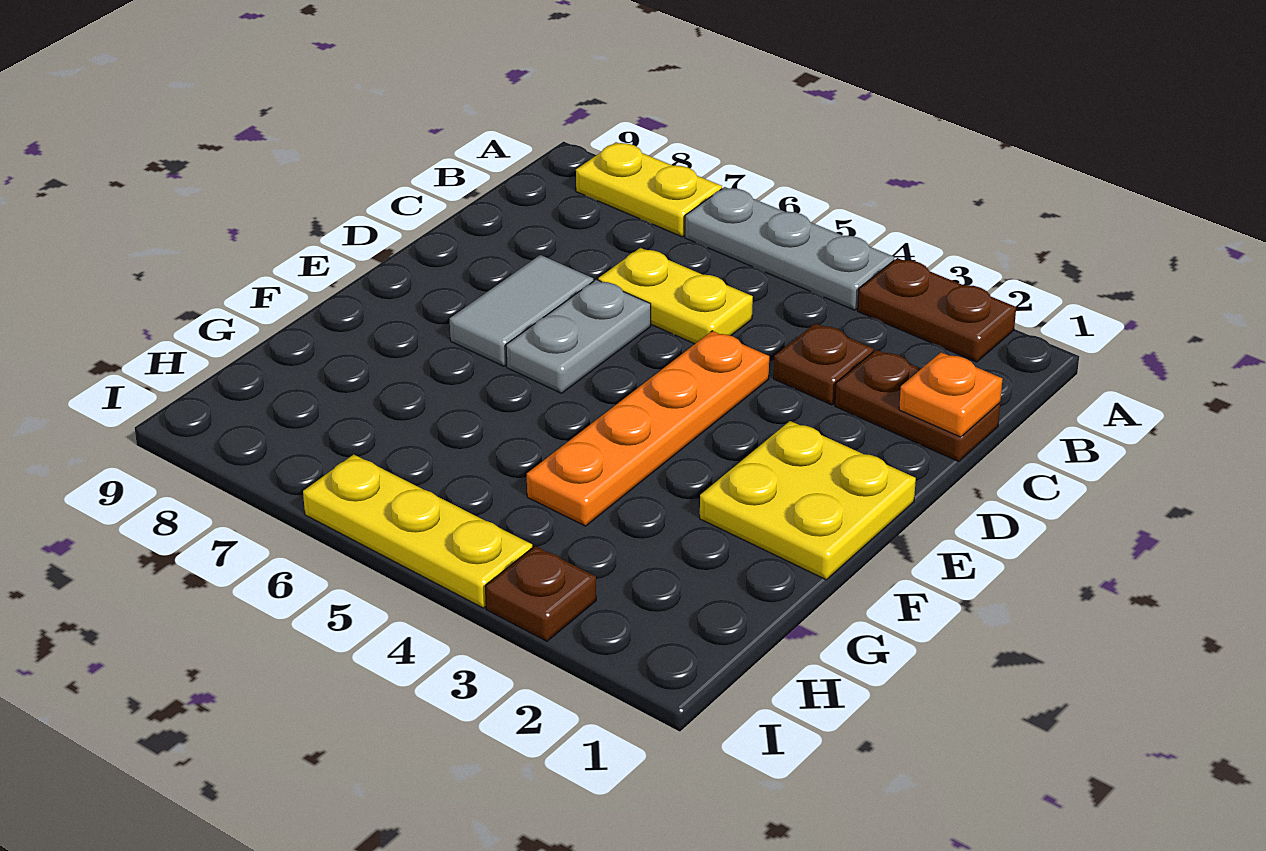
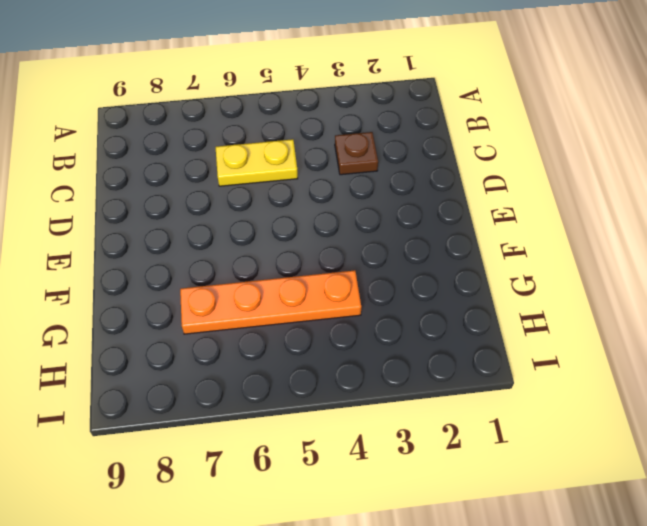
orange 1x4 plate [180,270,361,334] -> orange 1x4 plate turned to [527,331,769,526]
none -> brown 1x2 plate [858,258,1016,362]
none -> grey 1x3 plate [685,187,894,310]
none -> yellow 1x2 plate [576,142,722,237]

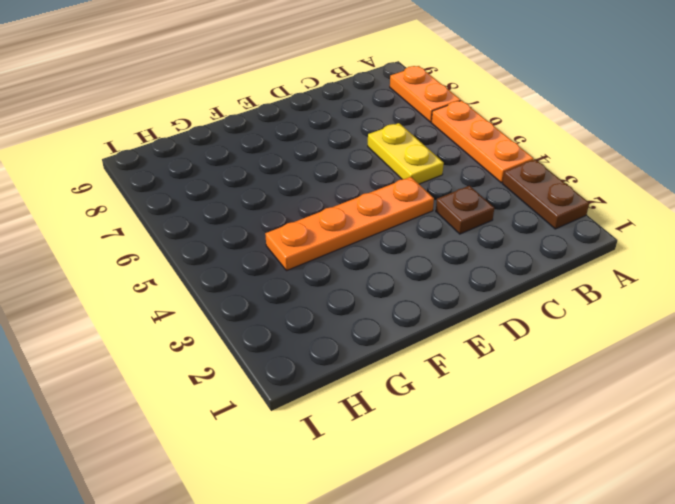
orange 1x3 plate [431,100,534,183] -> grey 1x3 plate [685,187,894,310]
orange 1x2 plate [390,66,461,122] -> yellow 1x2 plate [576,142,722,237]
none -> brown 1x2 plate [835,350,1000,461]
none -> grey 1x2 plate [506,280,651,393]
none -> grey 1x2 tile [450,255,594,366]

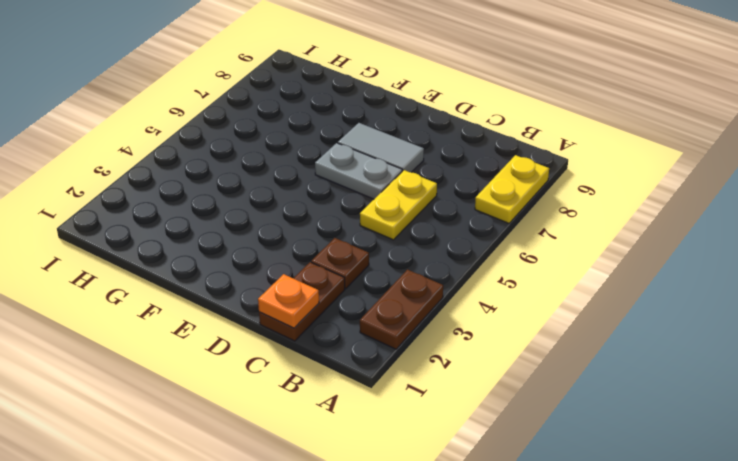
none -> grey 1x3 plate [685,187,894,310]
none -> orange 1x4 plate [527,331,769,526]
none -> yellow 2x2 plate [700,421,916,580]

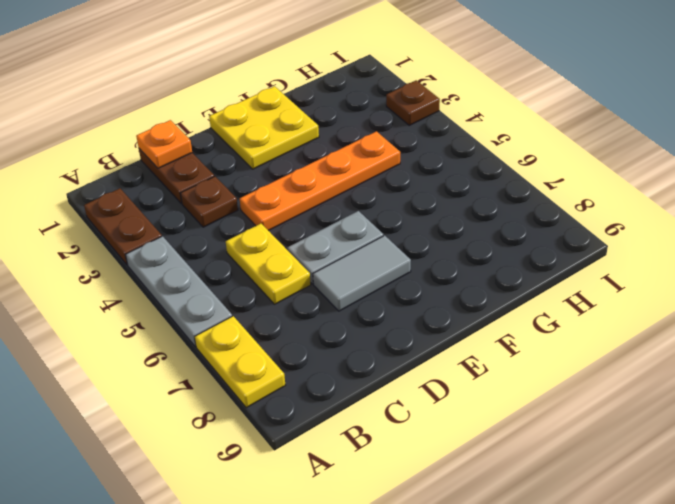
none -> yellow 1x3 plate [303,454,532,608]

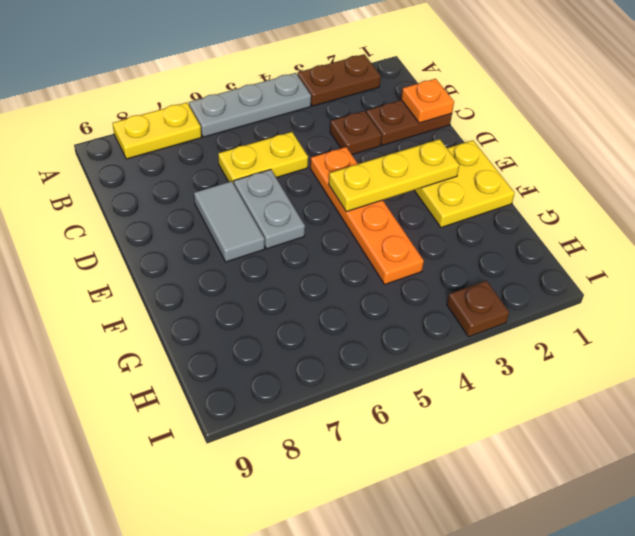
yellow 1x3 plate [329,139,459,212] -> yellow 1x3 plate moved to [303,454,532,608]

